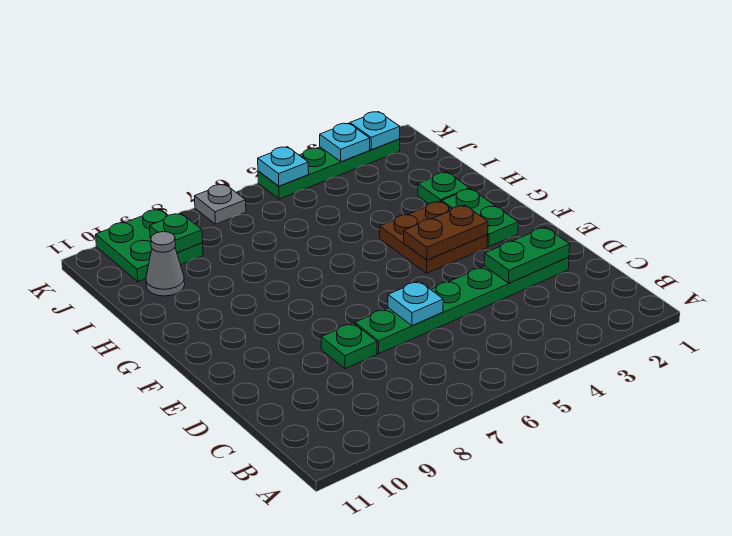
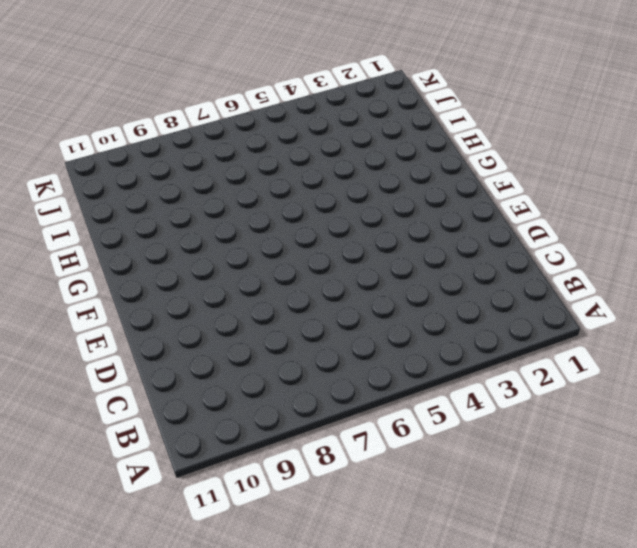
none -> green 1x6 plate [355,257,569,354]
none -> green 1x1 plate [321,323,377,369]
none -> green 1x2 plate [442,189,518,247]

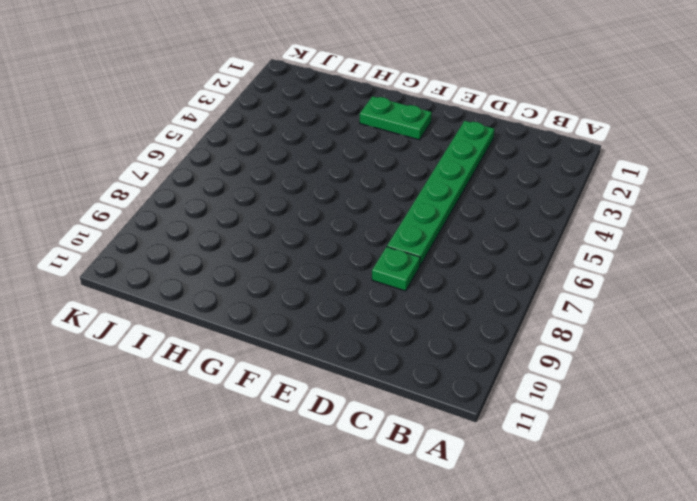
none -> brown 2x2 plate [380,201,488,273]
none -> green 1x1 plate [418,172,469,204]
none -> grey 1x1 cone [146,232,185,296]

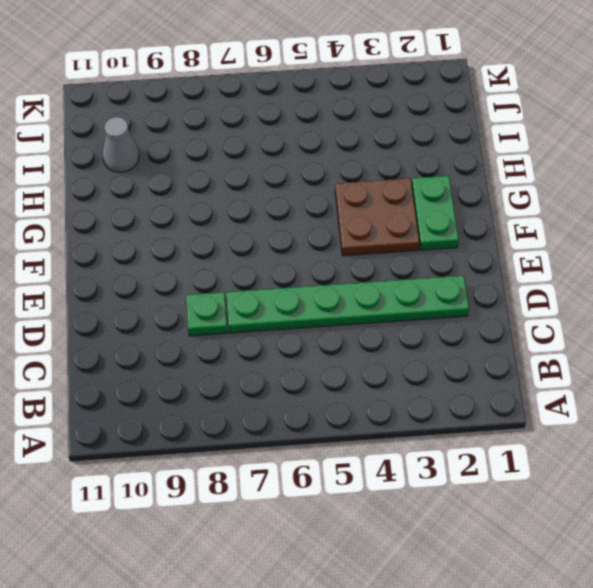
none -> green 1x1 plate [418,172,469,204]
none -> green 2x2 plate [96,209,203,282]
none -> green 1x4 plate [258,139,400,199]

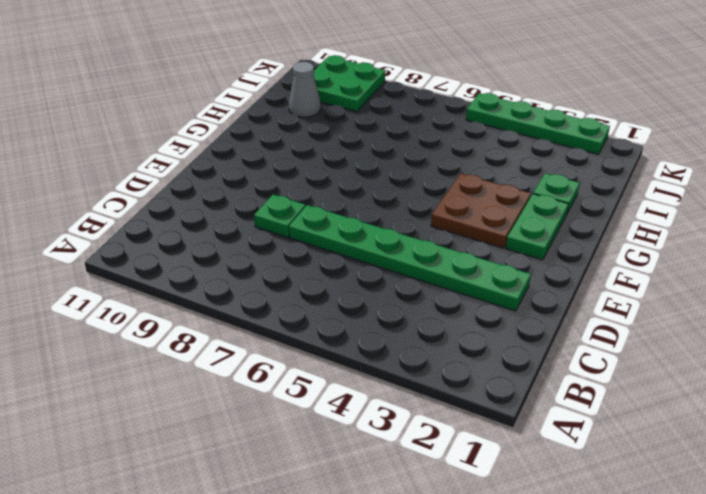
none -> grey 1x1 plate [194,184,246,224]
none -> green 1x2 plate [484,227,570,283]
none -> cyan 1x1 plate [388,281,443,326]

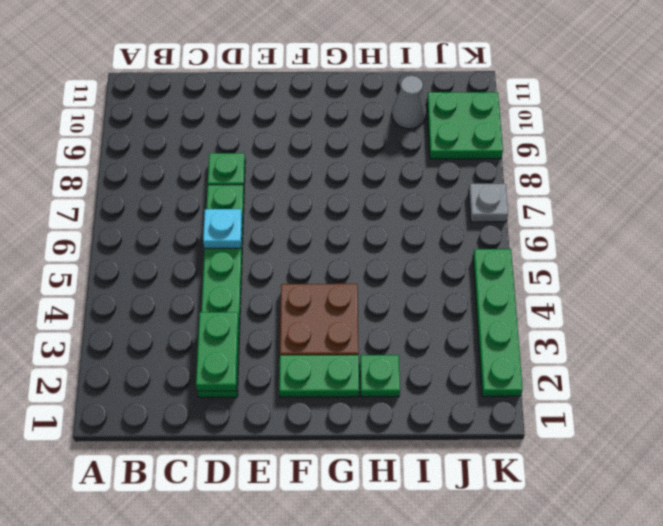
none -> brown 1x2 plate [404,205,488,260]
none -> green 1x1 plate [150,213,203,253]
none -> cyan 1x1 plate [350,112,400,150]

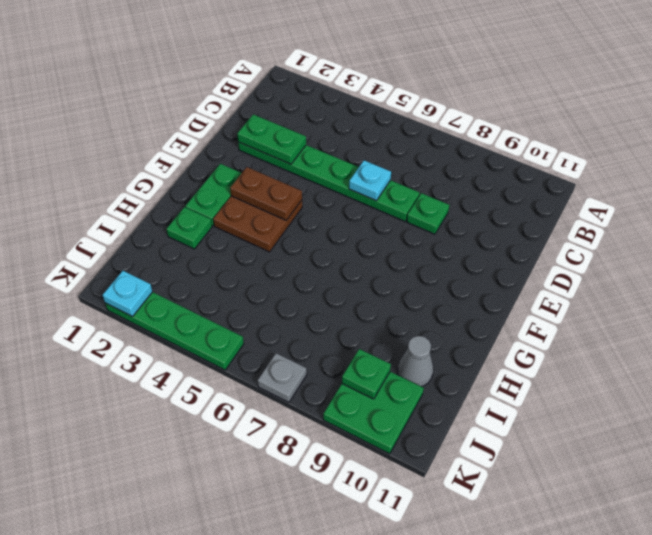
none -> cyan 1x1 plate [320,123,370,162]
none -> cyan 1x1 plate [258,147,309,186]

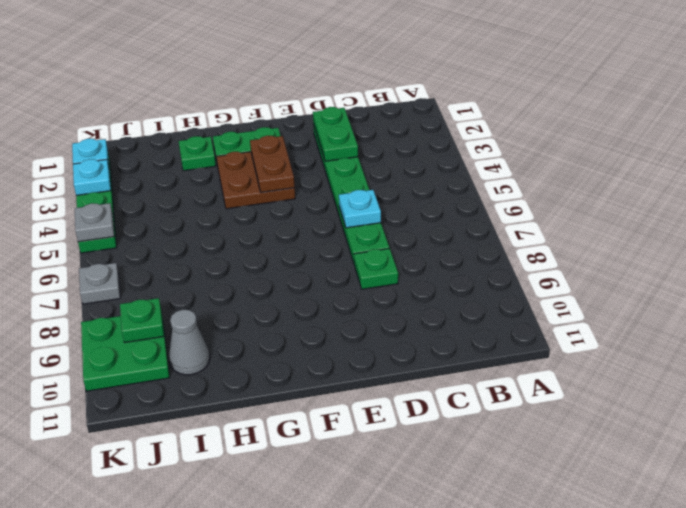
grey 1x1 plate [75,203,114,242] -> cyan 1x1 plate [258,147,309,186]

